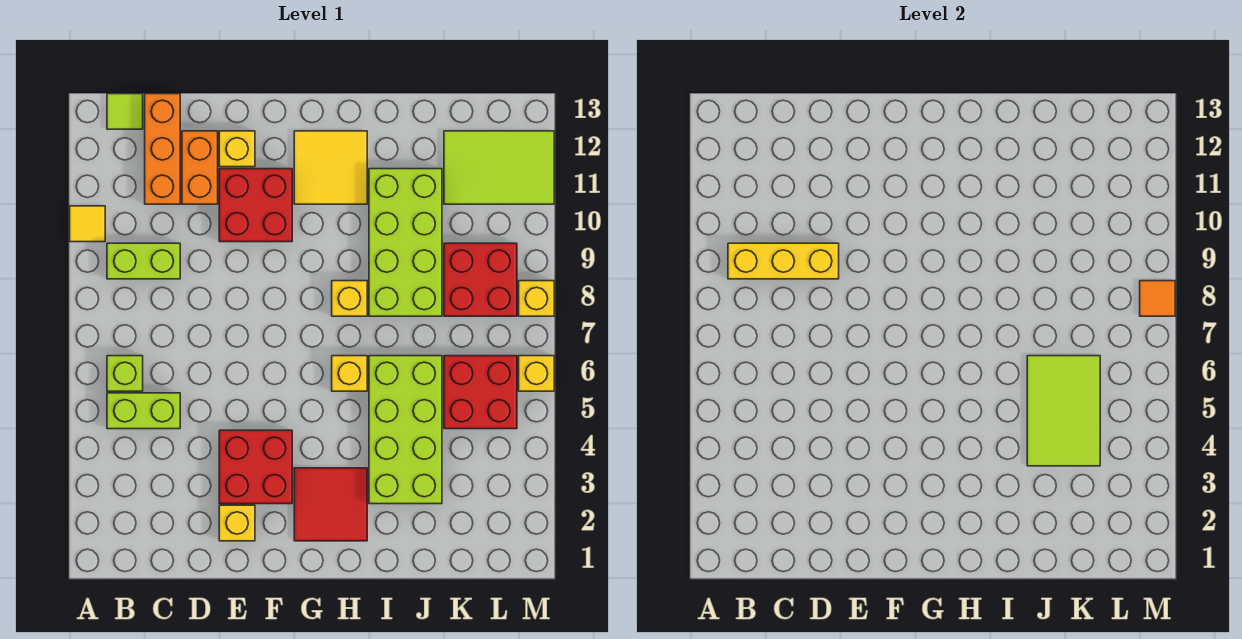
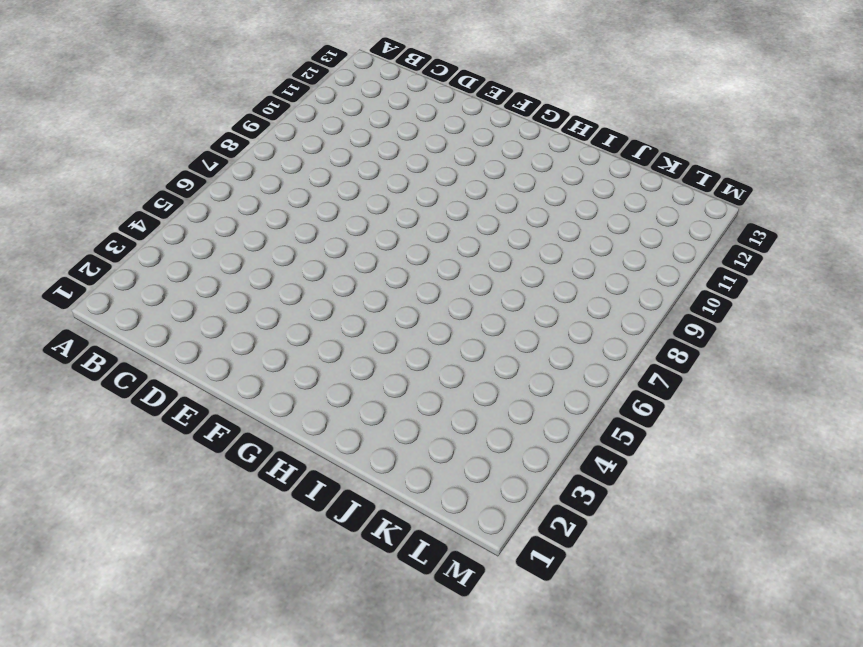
none -> yellow 1x1 tile [70,206,105,242]
none -> lime 1x2 brick [107,393,180,429]
none -> lime 1x1 brick [107,356,143,391]

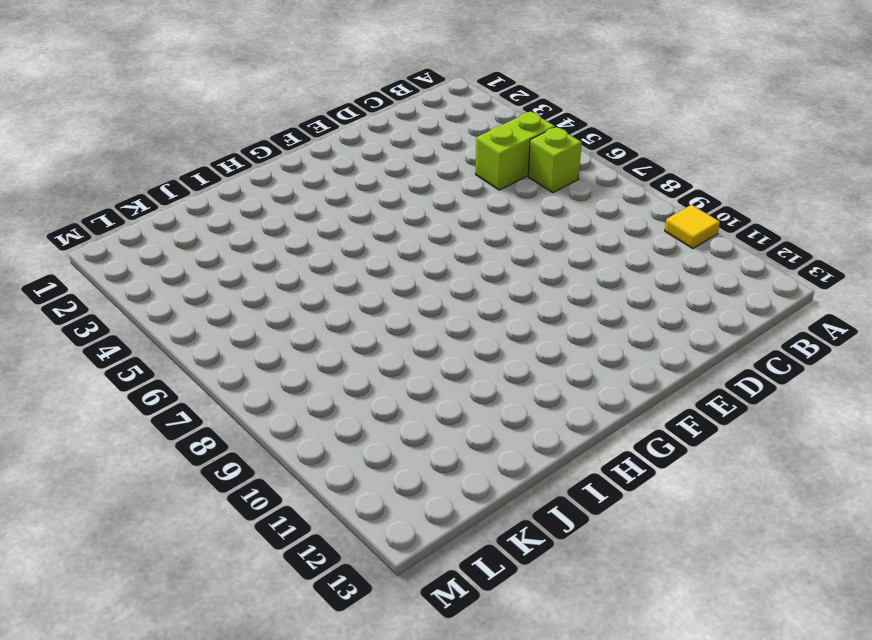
none -> lime 1x2 brick [107,243,180,279]
none -> lime 1x1 tile [107,94,143,129]
none -> orange 1x3 brick [145,94,180,204]

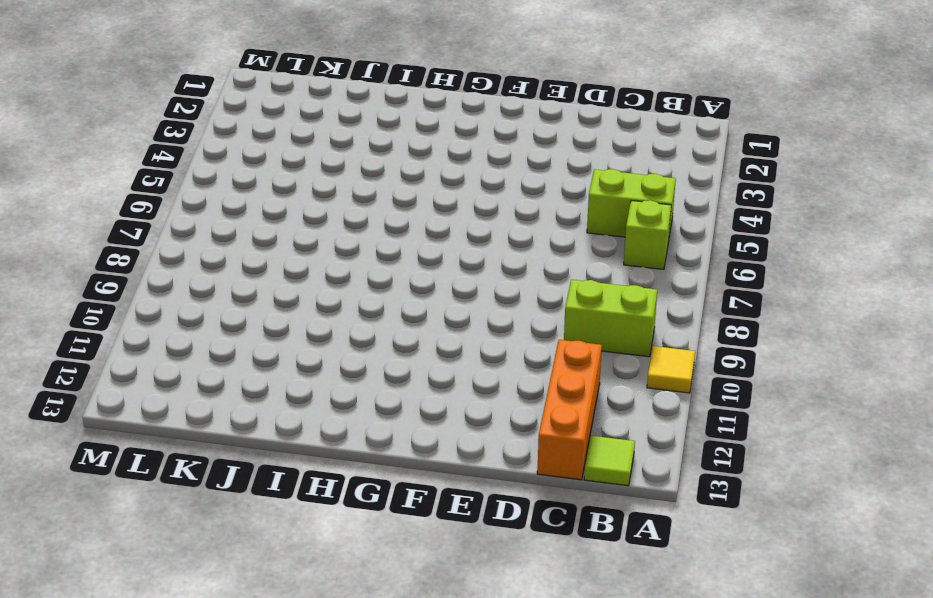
none -> orange 1x2 brick [182,131,218,204]
none -> yellow 1x1 brick [219,505,255,541]
none -> red 2x2 brick [219,430,292,504]

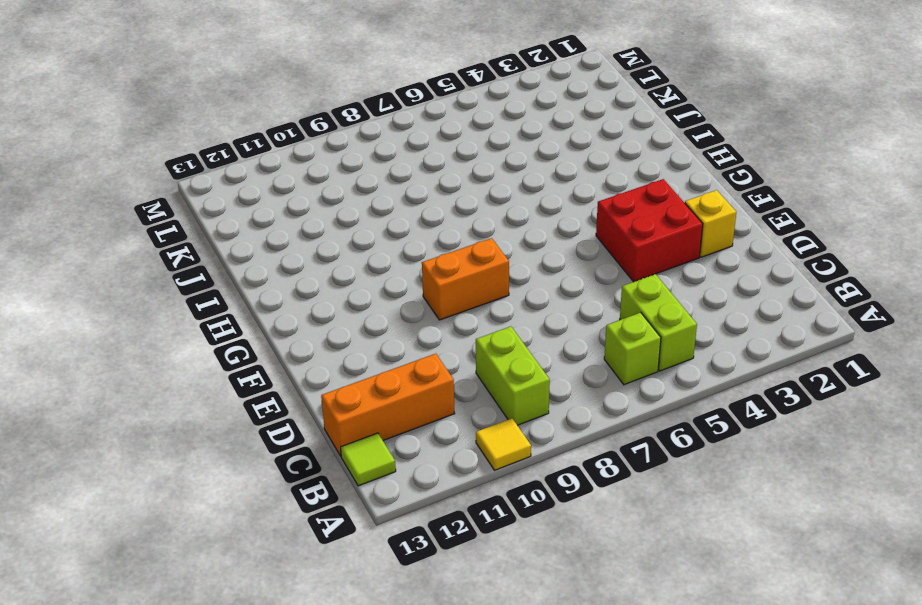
orange 1x2 brick [422,238,509,320] -> orange 1x2 brick moved to [182,131,218,204]
none -> red 2x2 brick [219,169,292,242]
none -> yellow 1x1 brick [219,131,255,167]
none -> red 2x2 tile [294,468,367,541]

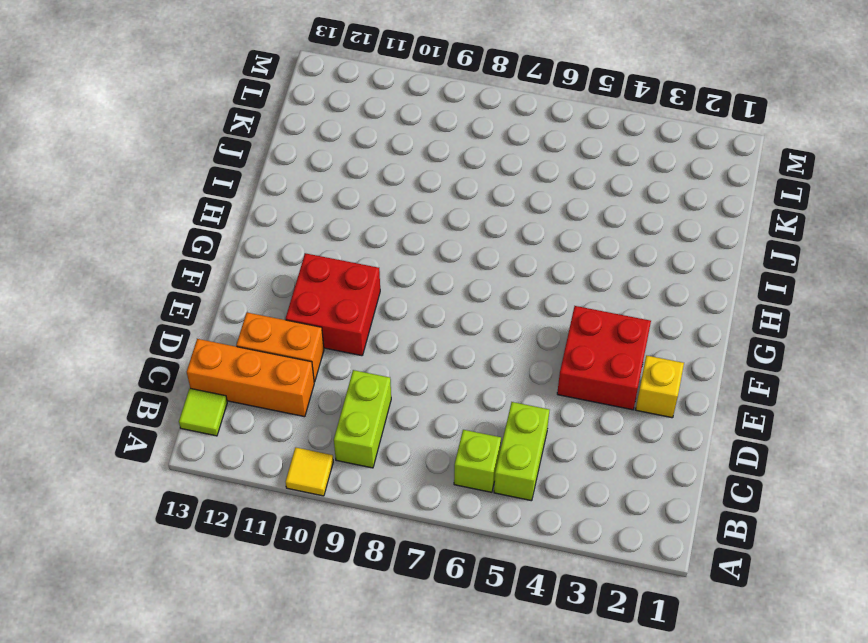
none -> yellow 1x1 brick [219,131,255,167]
none -> red 2x2 tile [294,468,367,541]
none -> yellow 2x2 tile [294,131,367,204]

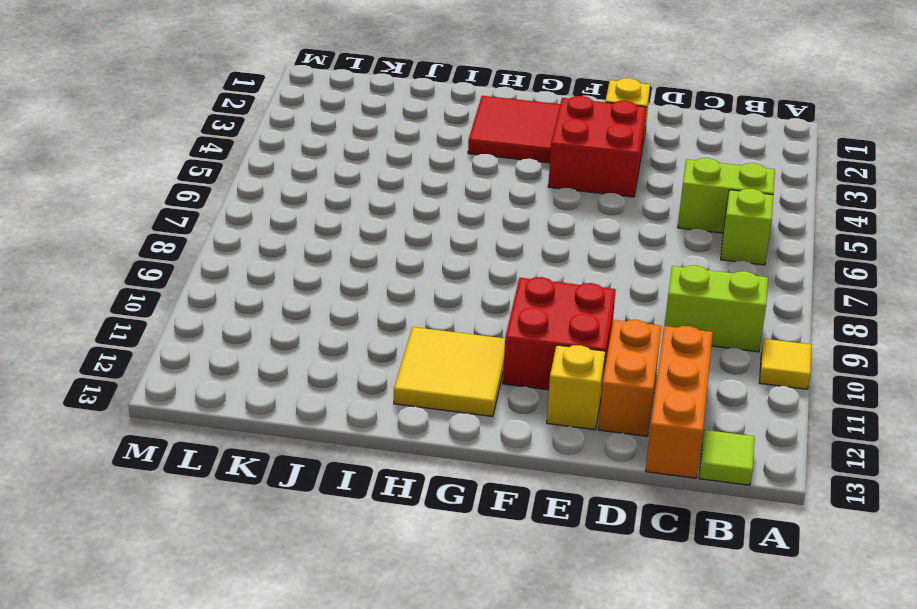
none -> yellow 1x1 brick [332,356,367,391]
none -> yellow 1x1 brick [332,281,367,316]
none -> lime 2x4 brick [369,356,442,504]

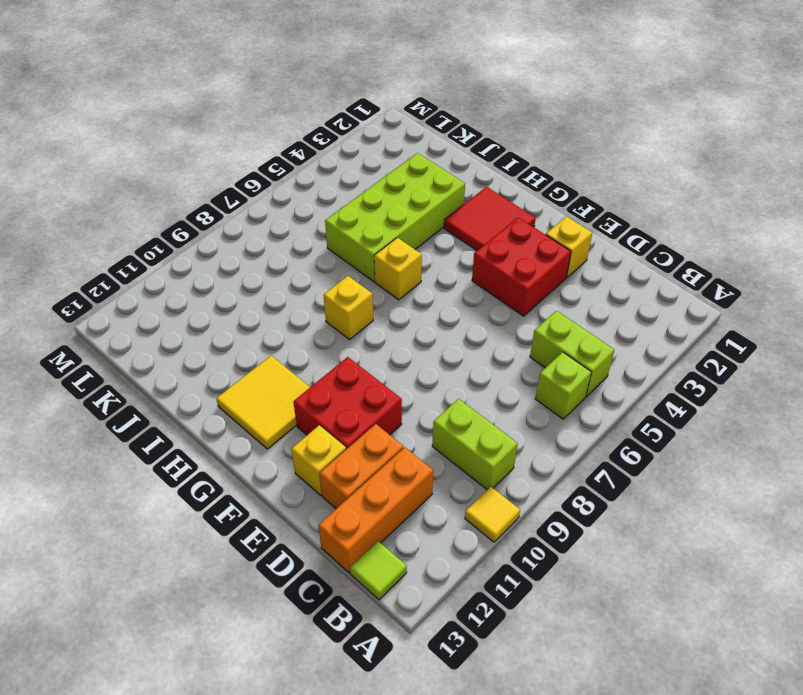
none -> lime 2x4 brick [369,169,442,316]
none -> red 2x2 brick [444,356,517,429]
none -> red 2x2 brick [444,243,517,316]

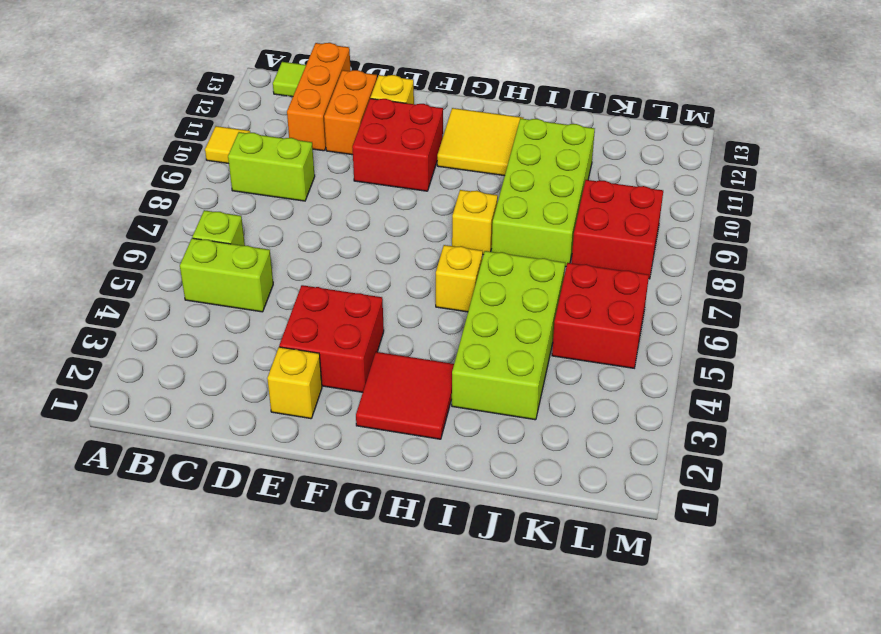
none -> lime 2x3 tile [444,131,554,204]
none -> yellow 1x1 brick [519,356,554,391]
none -> yellow 1x1 brick [519,281,554,316]

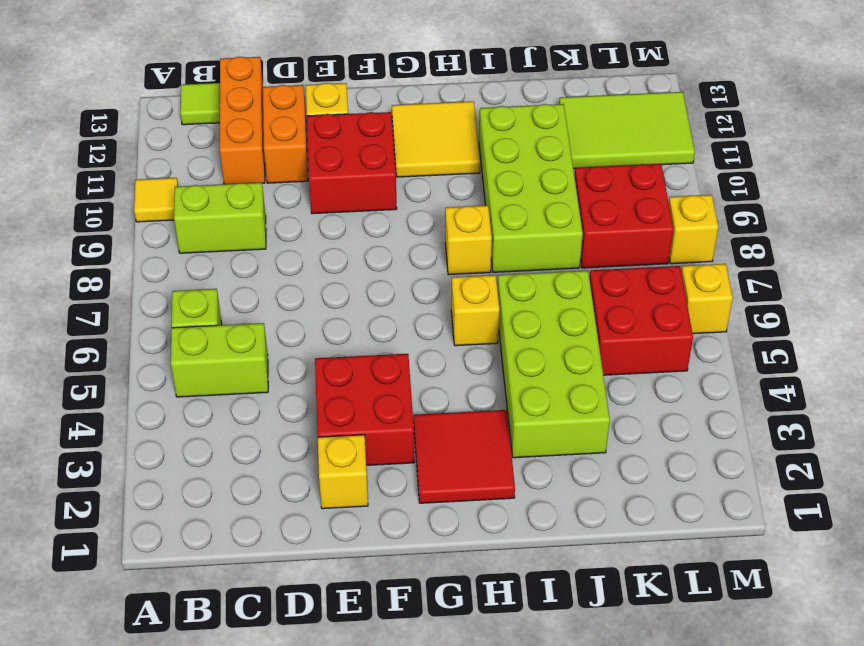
none -> yellow 1x3 brick [728,243,839,279]
none -> lime 2x3 tile [1027,356,1100,466]
none -> orange 1x1 tile [1140,281,1175,316]

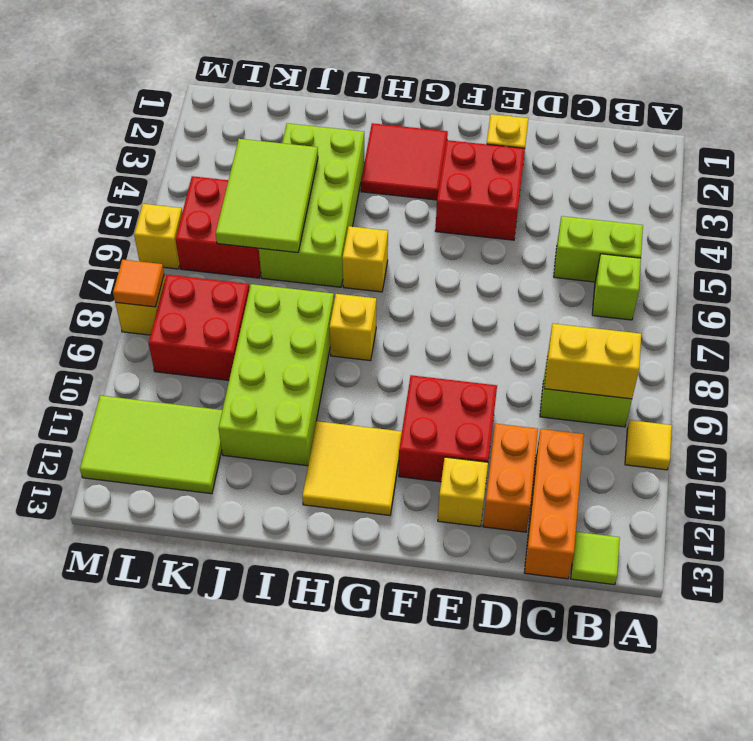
yellow 1x2 brick [544,324,641,399] -> yellow 1x3 brick [728,243,839,279]

